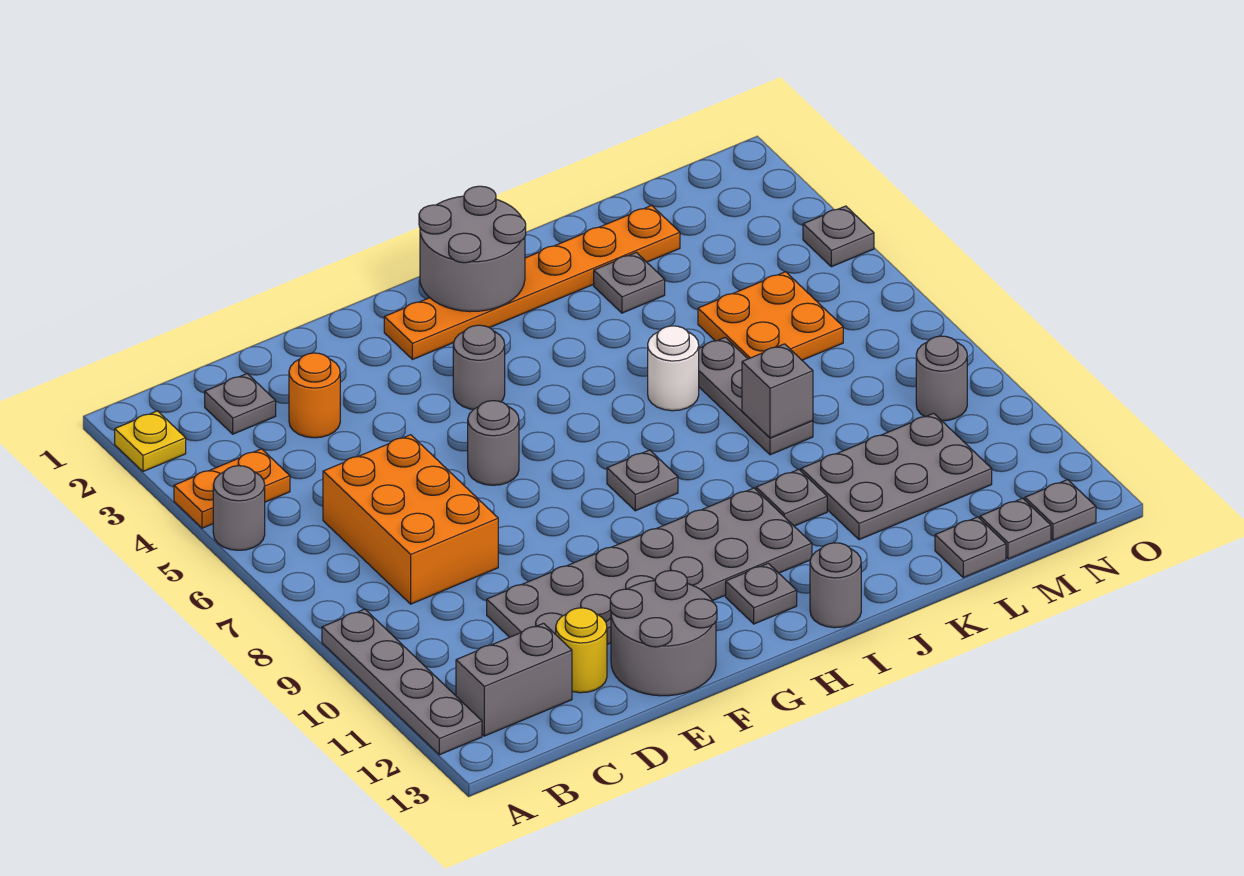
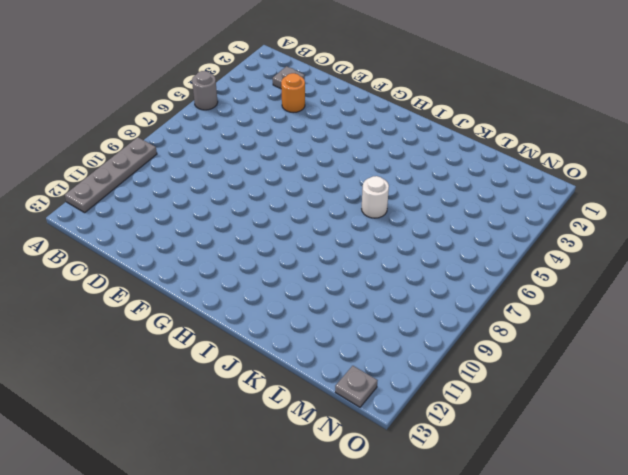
none -> yellow 1x1 plate [115,411,186,472]
none -> orange 1x2 plate [174,449,290,528]
none -> grey 1x2 brick [456,623,572,736]
none -> orange 2x3 brick [323,435,498,604]

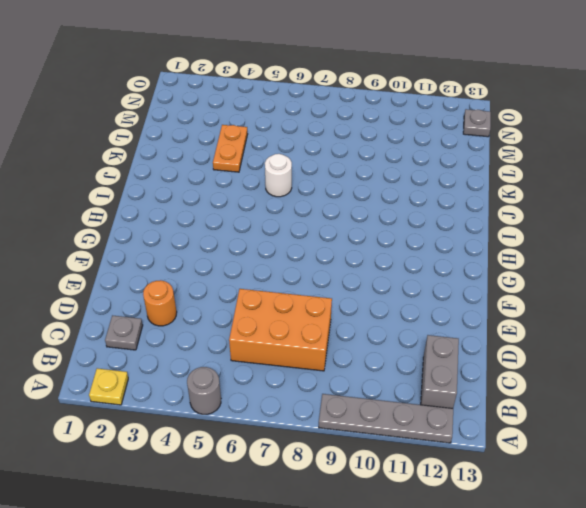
orange 1x2 plate [213,125,248,172] -> orange 1x2 plate moved to [174,449,290,528]
none -> grey 2x6 plate [487,488,812,644]
none -> yellow 1x1 round brick [556,608,607,693]
none -> grey 2x2 round brick [610,571,717,696]
none -> grey 1x1 round brick [468,401,519,485]

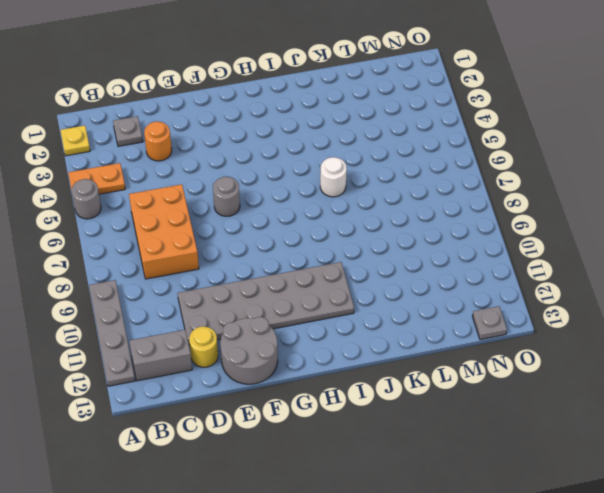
none -> orange 1x6 plate [384,205,680,360]
none -> grey 1x1 round brick [453,325,505,409]
none -> grey 1x1 plate [607,450,678,511]
none -> grey 1x1 plate [726,563,797,624]

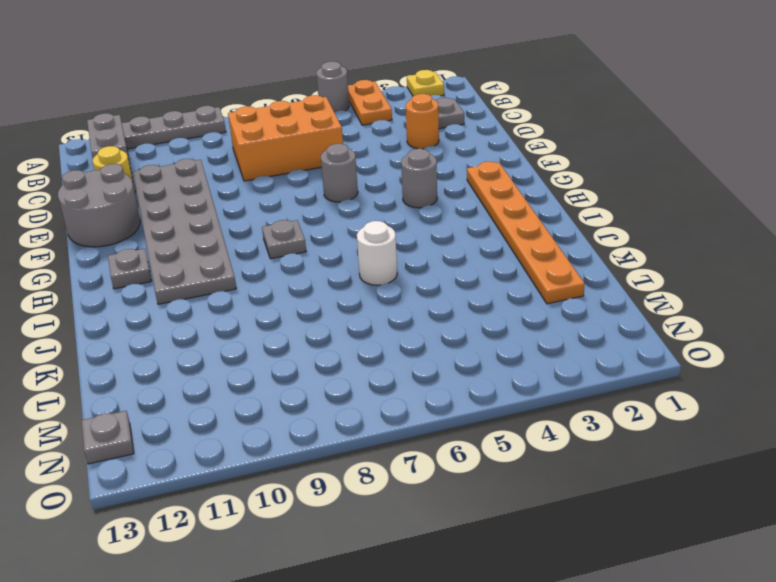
none -> grey 1x1 round brick [810,543,861,628]
none -> grey 1x1 plate [756,469,827,526]
none -> grey 1x1 plate [594,252,665,313]
none -> grey 1x3 plate [699,337,813,455]

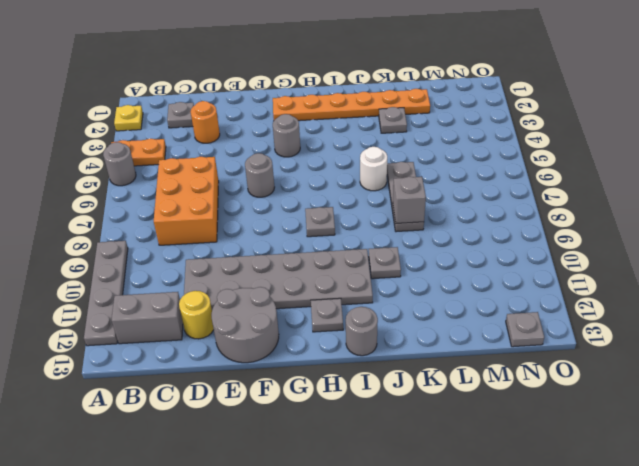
none -> grey 2x3 plate [801,413,992,540]
none -> orange 2x2 plate [698,272,843,360]
none -> grey 1x1 plate [935,517,1006,578]
none -> grey 1x1 plate [980,498,1051,559]

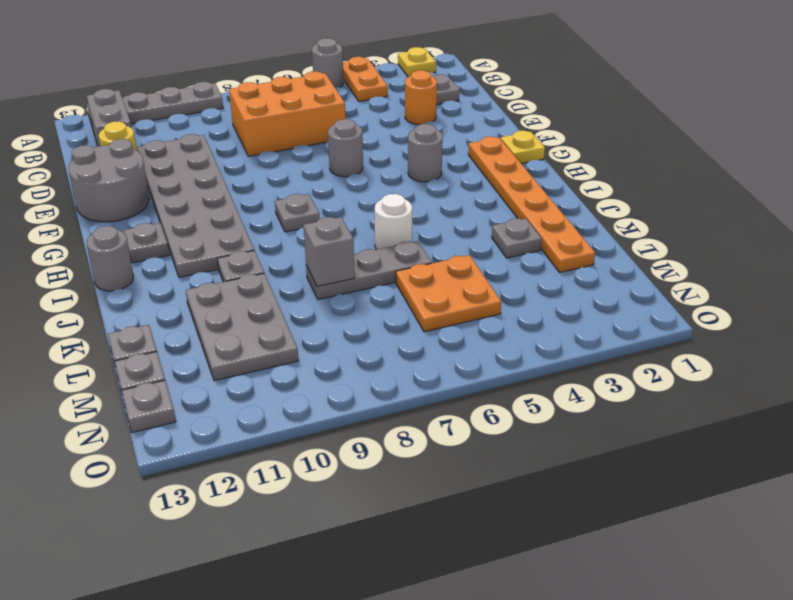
yellow 1x1 plate [501,131,545,164] -> none
none -> grey 1x1 round brick [916,336,967,421]
none -> grey 1x1 plate [803,206,874,267]
none -> grey 2x2 round brick [419,186,526,312]

